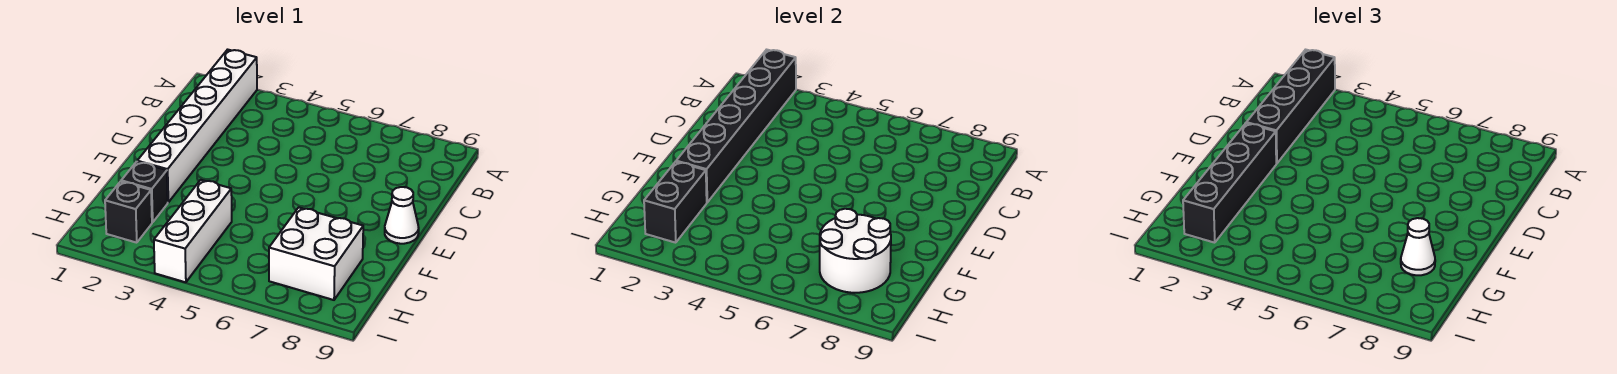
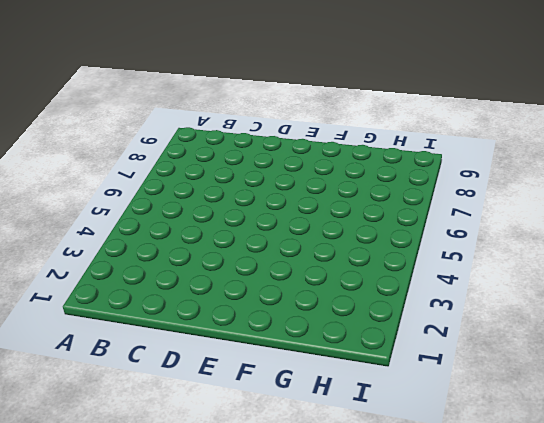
none -> white 1x6 brick [137,50,257,202]
none -> white 1x1 cone [385,187,419,244]
none -> black 1x1 brick [121,162,168,222]

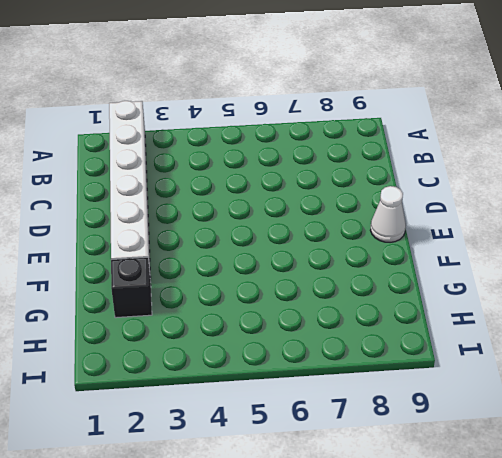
none -> white 1x3 brick [154,180,232,282]
none -> white 2x2 brick [269,207,363,300]
none -> black 1x1 brick [105,181,152,243]

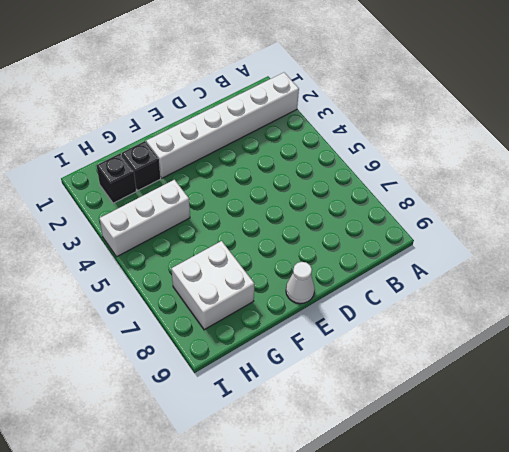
none -> black 1x6 brick [676,50,796,202]
none -> black 1x2 brick [644,162,707,243]
none -> white 2x2 round brick [820,209,891,293]

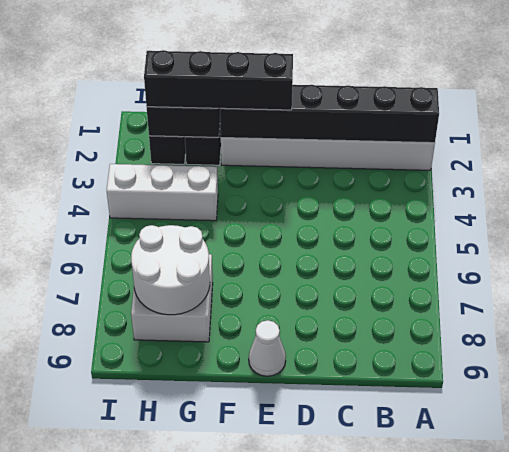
none -> black 1x4 brick [1246,50,1335,164]
none -> white 1x1 cone [1401,218,1435,275]

